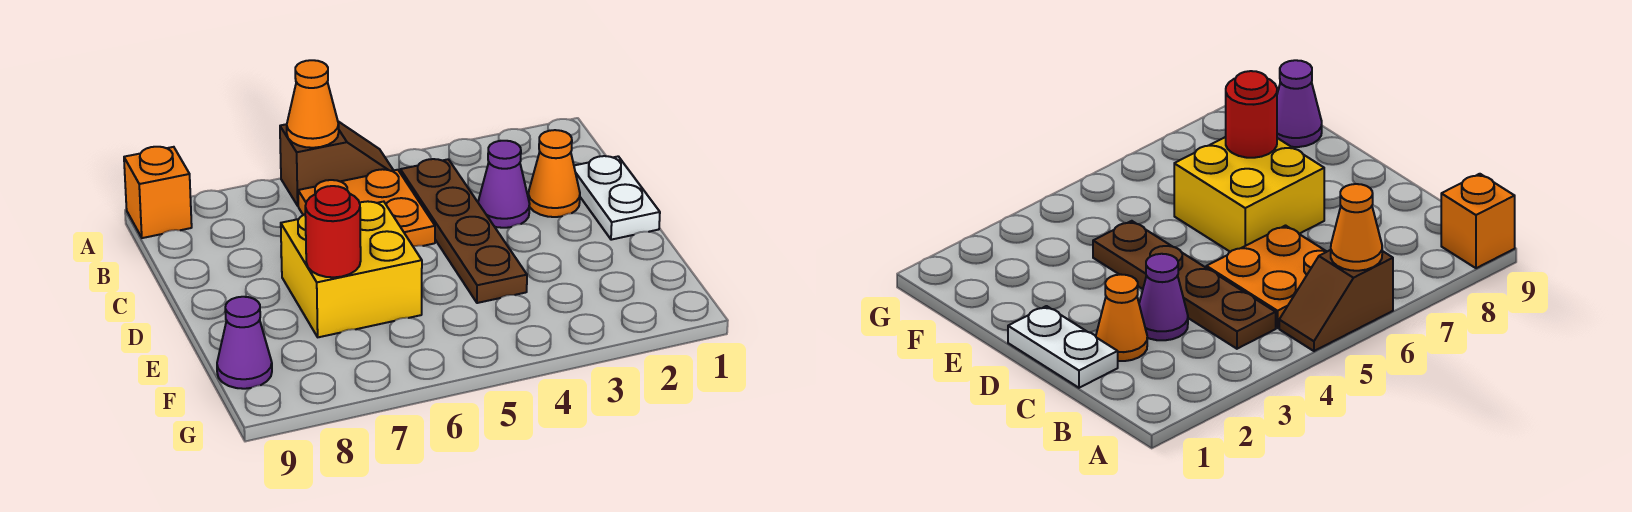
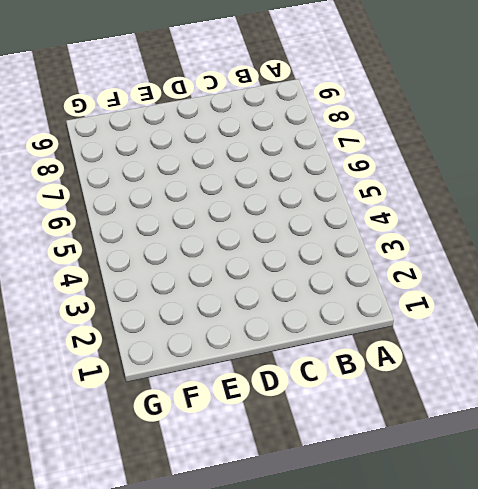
none -> brown 1x2 slope [280,121,393,206]
none -> orange 1x1 brick [124,147,192,238]

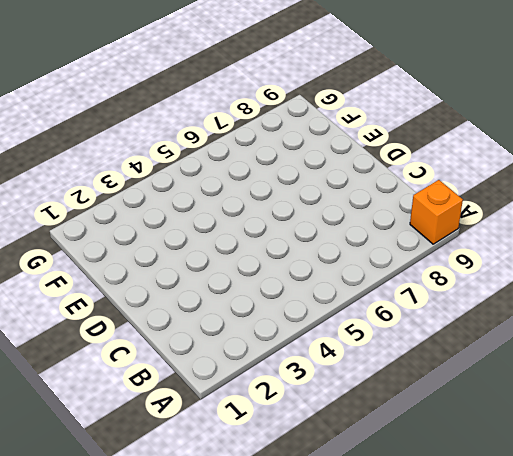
none -> brown 1x2 slope [280,121,393,206]
none -> brown 1x4 plate [400,159,527,303]

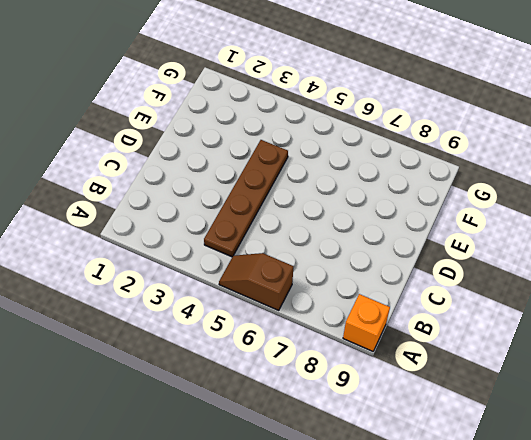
none -> orange 2x2 plate [298,169,435,247]
none -> white 1x2 plate [574,156,660,240]

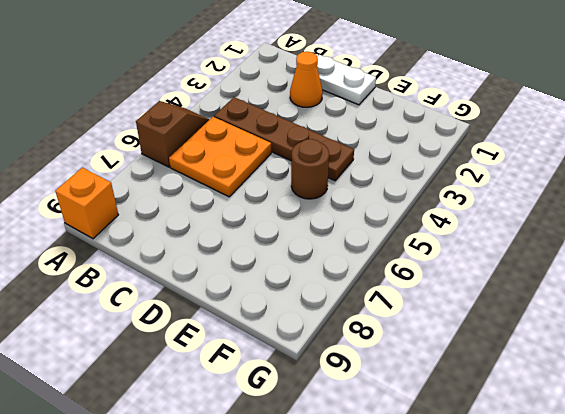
brown 1x1 round brick [291,139,329,199] -> none
none -> purple 1x1 cone [478,141,530,228]
none -> yellow 2x2 brick [281,201,422,337]

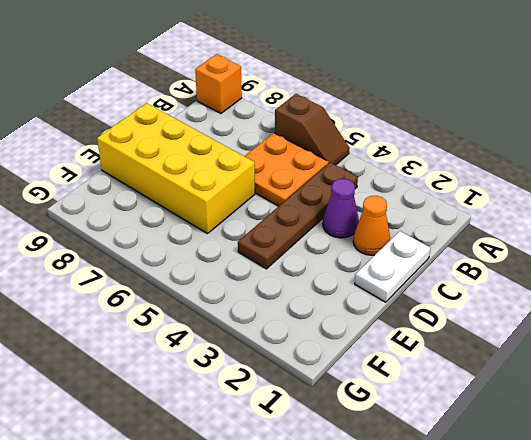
yellow 2x4 brick [97,103,255,234] -> yellow 2x2 brick [281,201,422,337]
none -> purple 1x1 cone [217,297,272,389]
none -> orange 1x1 cone [287,60,339,148]

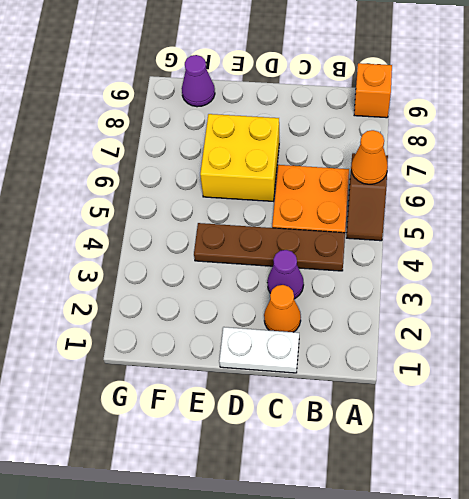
none -> red 1x1 round brick [305,186,361,277]

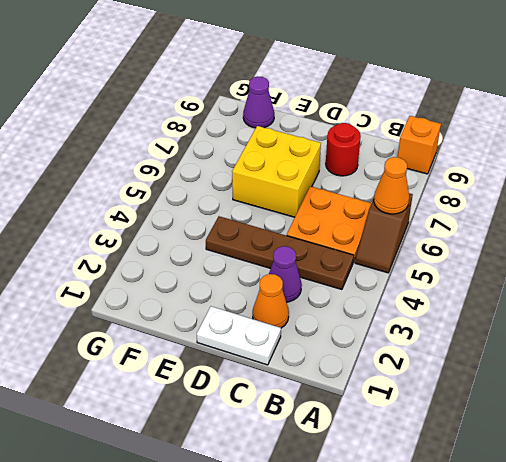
red 1x1 round brick [326,123,361,176] -> red 1x1 round brick moved to [305,186,361,277]

